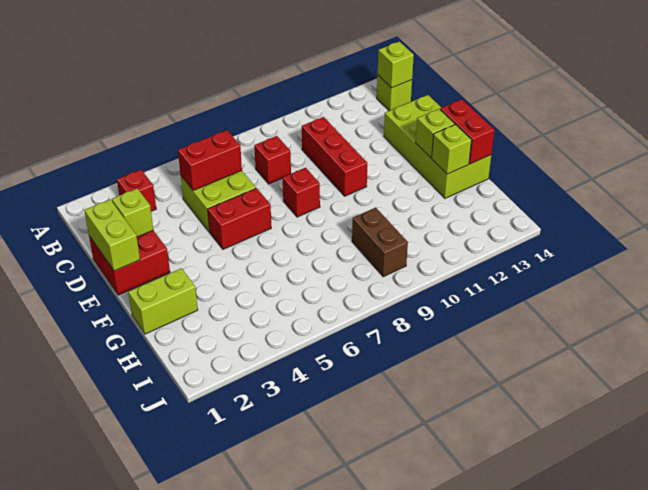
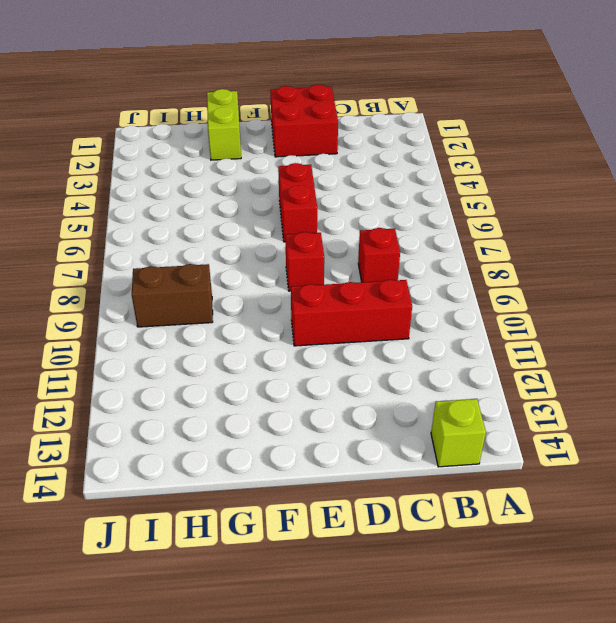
none -> red 1x1 brick [117,170,156,211]
none -> lime 2x2 brick [181,171,256,232]
none -> lime 2x4 brick [384,95,491,198]

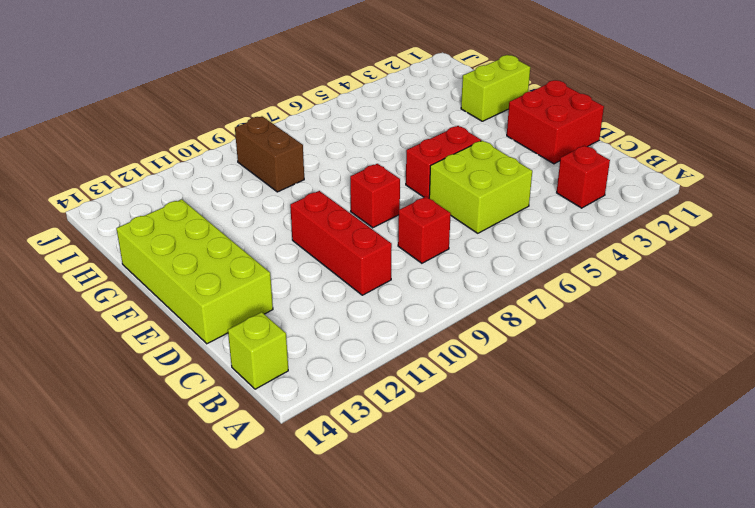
none -> lime 1x1 brick [378,41,414,88]
none -> red 1x2 brick [178,130,242,191]
none -> lime 1x2 brick [84,199,140,271]

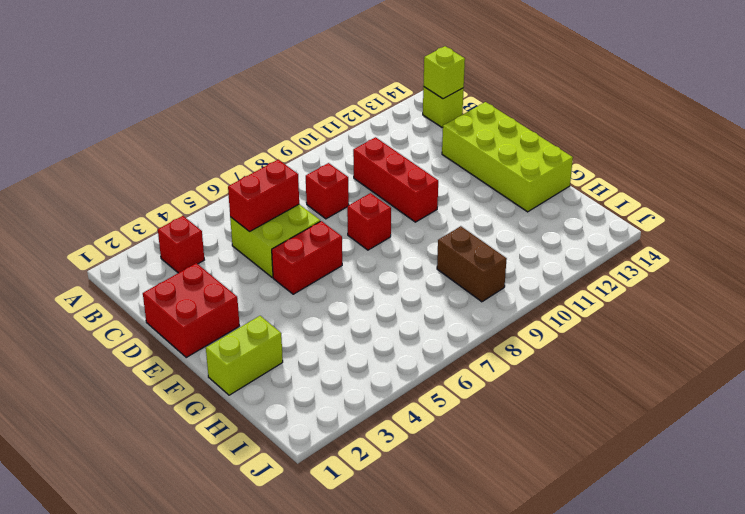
none -> lime 1x2 brick [84,199,140,271]
none -> lime 1x1 brick [112,189,153,237]
none -> lime 1x1 brick [416,109,455,158]

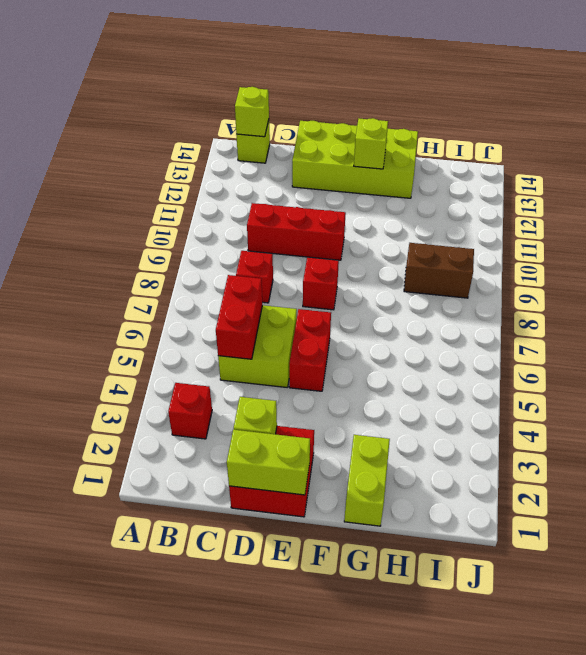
none -> red 1x2 brick [440,99,494,164]
none -> lime 1x1 brick [432,124,472,174]

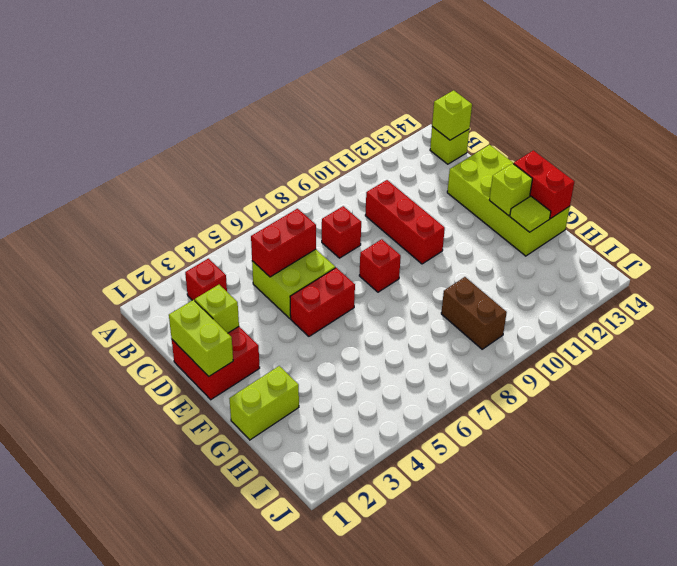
lime 1x1 tile [510,196,551,232] -> lime 1x1 brick [432,124,472,174]

